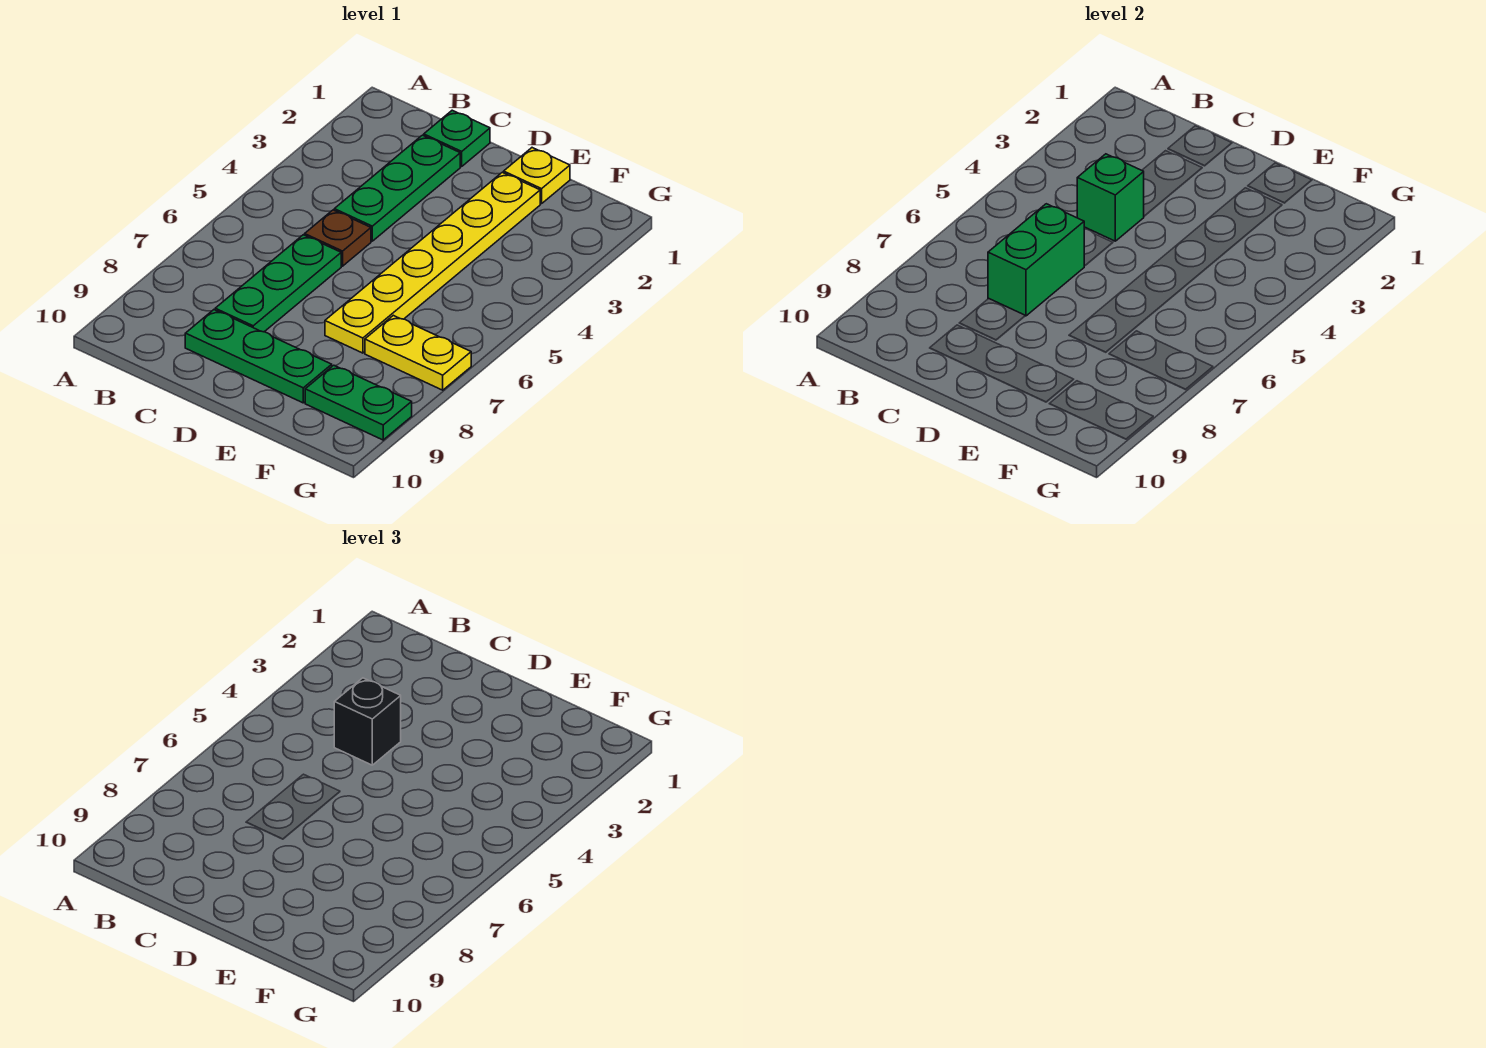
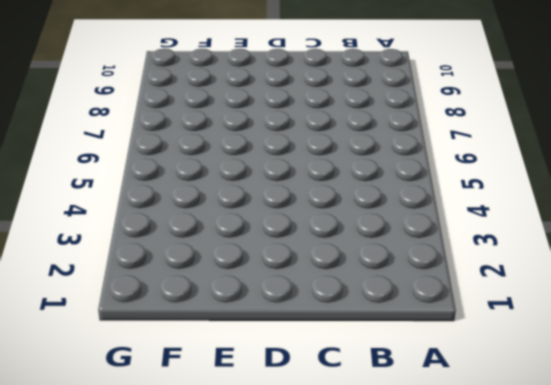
none -> green 1x1 plate [424,110,490,166]
none -> green 1x3 plate [334,135,460,241]
none -> brown 1x1 plate [305,210,371,266]

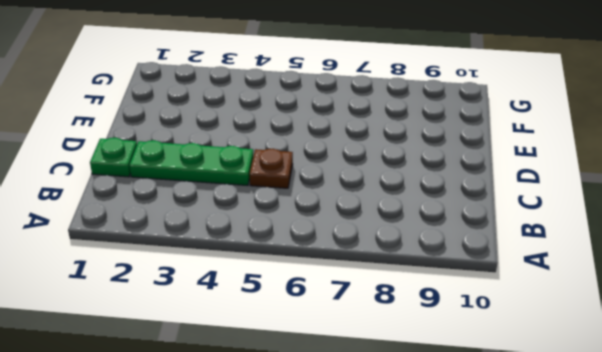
none -> green 1x3 plate [215,235,341,332]
none -> green 1x3 plate [185,310,332,403]
none -> yellow 1x1 plate [504,148,570,204]

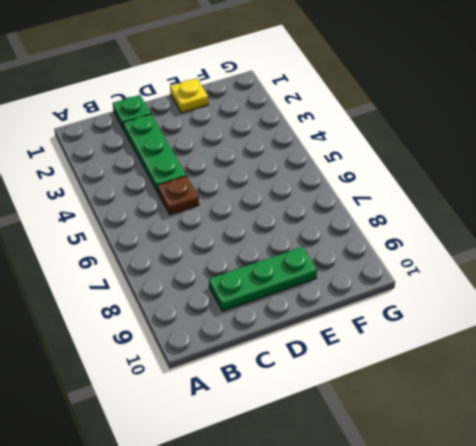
none -> green 1x3 plate [215,235,341,332]
none -> yellow 1x6 plate [325,172,540,353]
none -> yellow 1x2 plate [365,315,471,390]

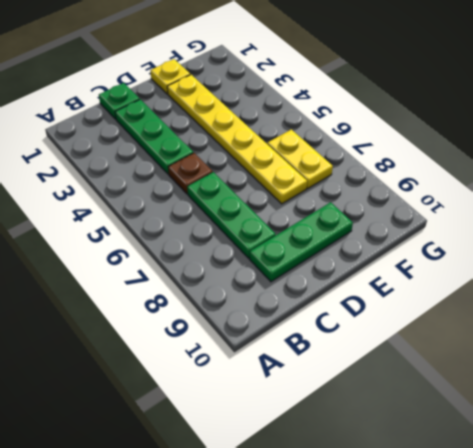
yellow 1x2 plate [267,129,333,188] -> yellow 1x2 plate turned to [365,315,471,390]
none -> green 1x2 plate [305,365,412,440]
none -> green 1x1 brick [1077,154,1144,241]
none -> green 1x2 brick [988,204,1084,316]

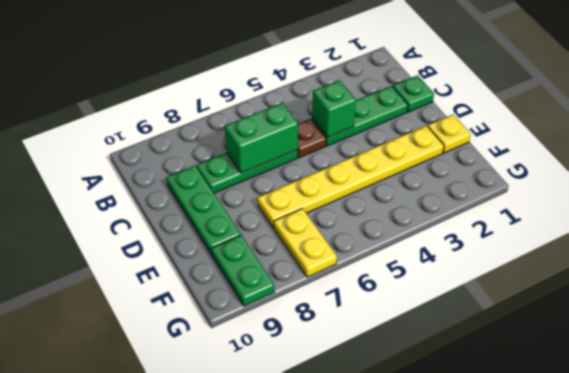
none -> black 1x1 brick [334,678,401,765]

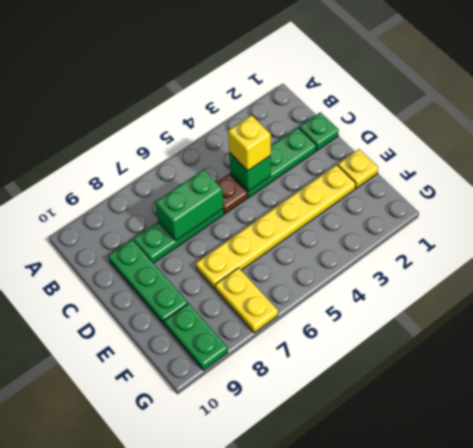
yellow 1x1 brick [228,115,271,171] -> black 1x1 brick [334,678,401,765]

